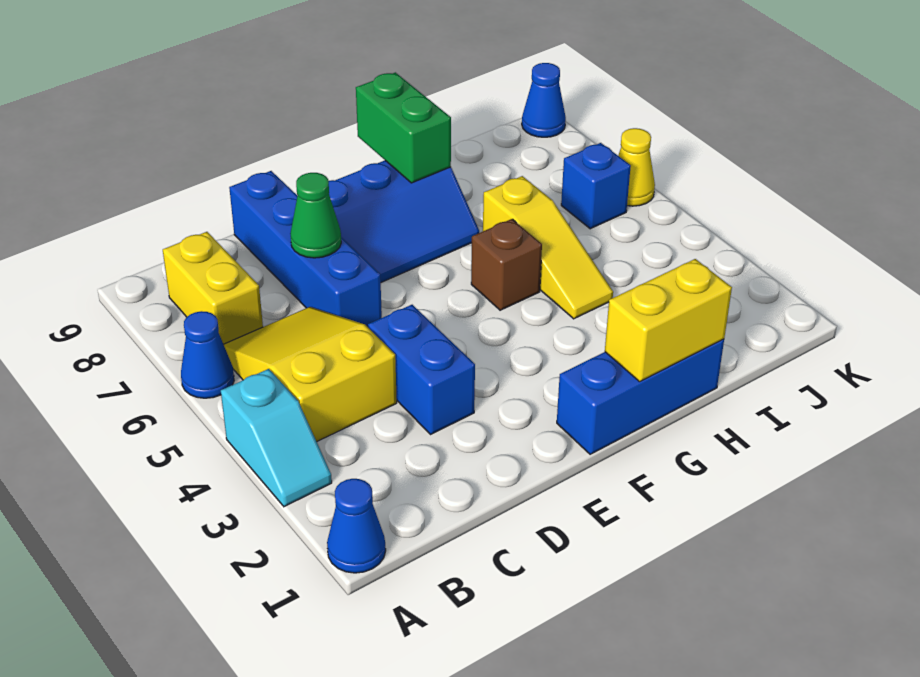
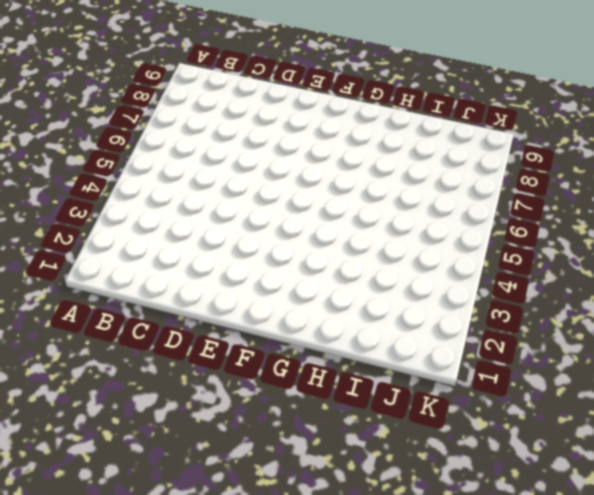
none -> blue 1x1 cone [327,479,386,573]
none -> cyan 1x2 slope [221,369,332,507]
none -> blue 1x1 cone [181,311,234,398]

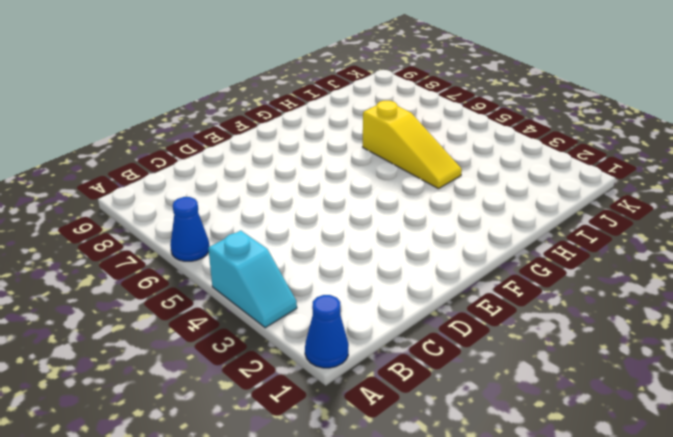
none -> yellow 2x3 slope [224,307,397,442]
none -> yellow 1x2 brick [163,232,263,344]
none -> blue 1x2 brick [368,305,475,435]

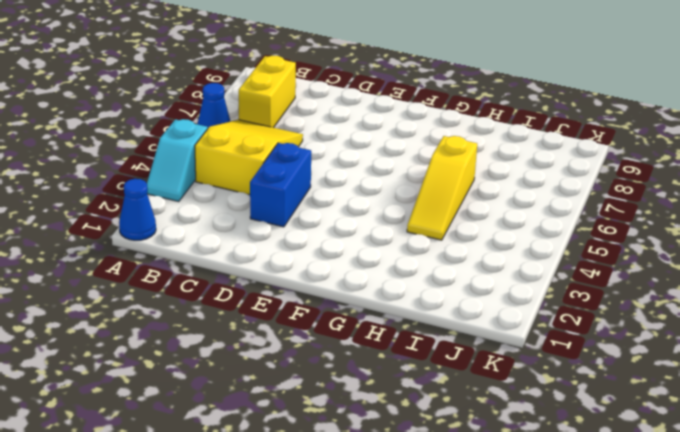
none -> blue 1x4 brick [229,171,382,327]
none -> blue 2x3 slope [329,161,479,282]
none -> blue 1x3 brick [557,339,724,454]

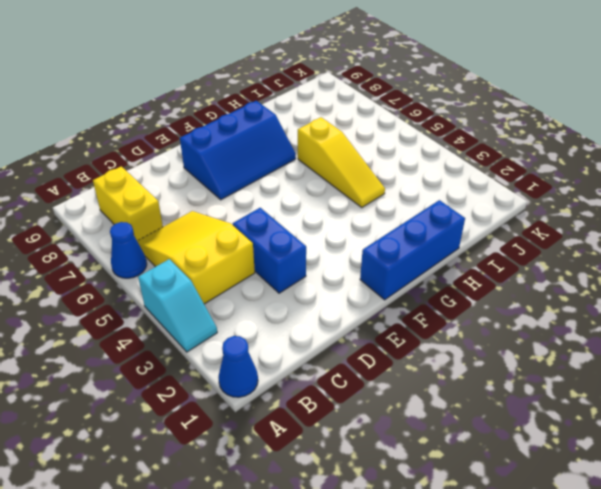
none -> blue 1x4 brick [229,171,382,327]
none -> brown 1x1 brick [471,219,542,310]
none -> blue 1x1 brick [561,143,631,229]

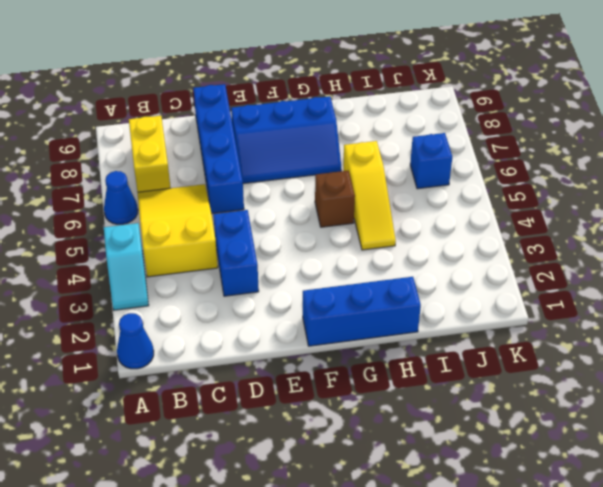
none -> yellow 1x1 cone [618,128,655,206]
none -> blue 1x1 cone [522,63,566,137]
none -> green 1x1 cone [290,173,341,258]

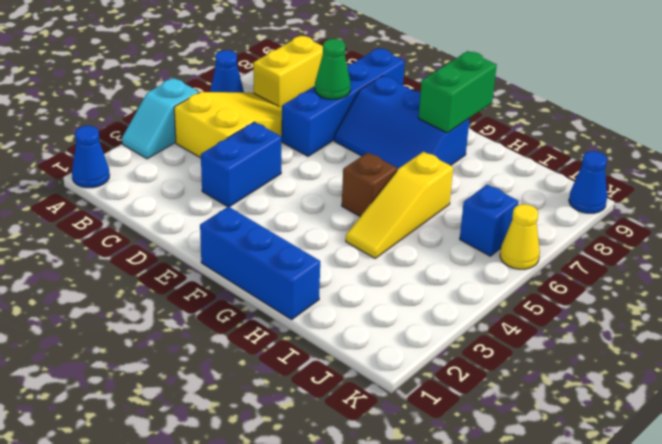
none -> yellow 1x2 brick [605,259,732,382]

